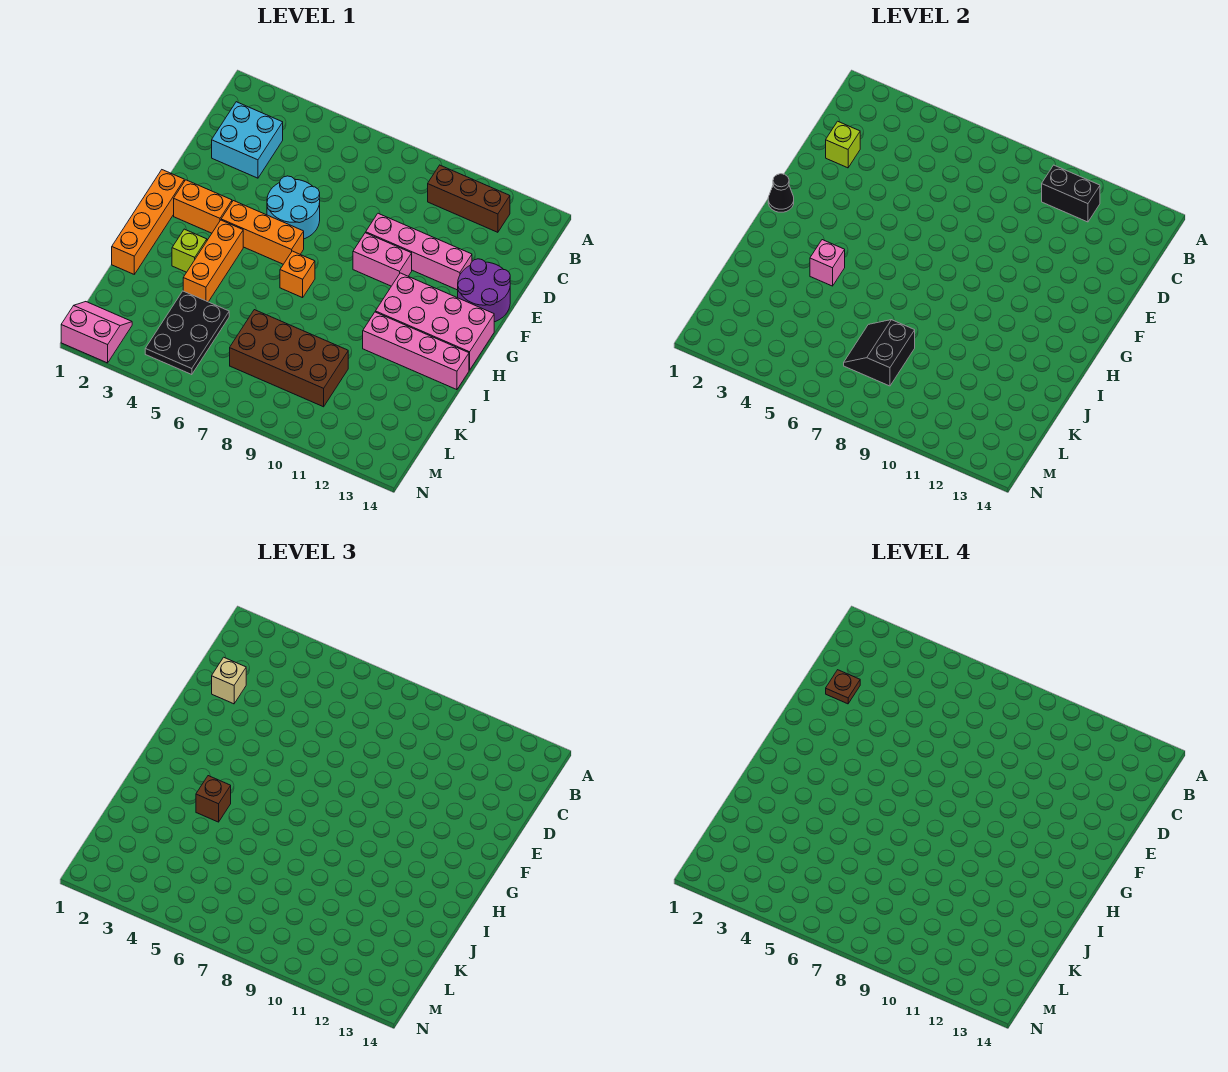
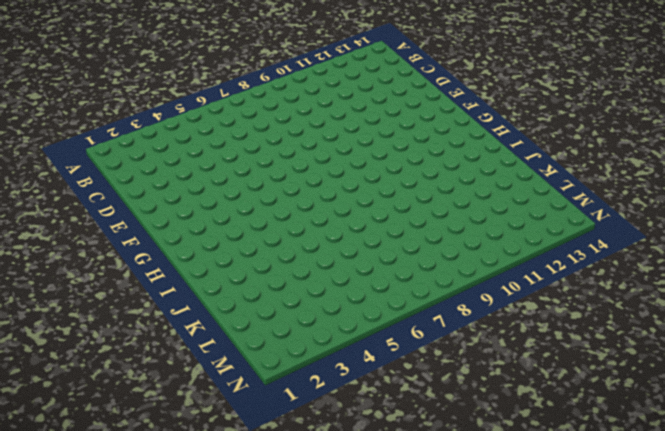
none -> brown 1x3 brick [428,165,510,232]
none -> cyan 2x2 brick [212,102,283,178]
none -> cyan 2x2 round brick [267,176,320,239]

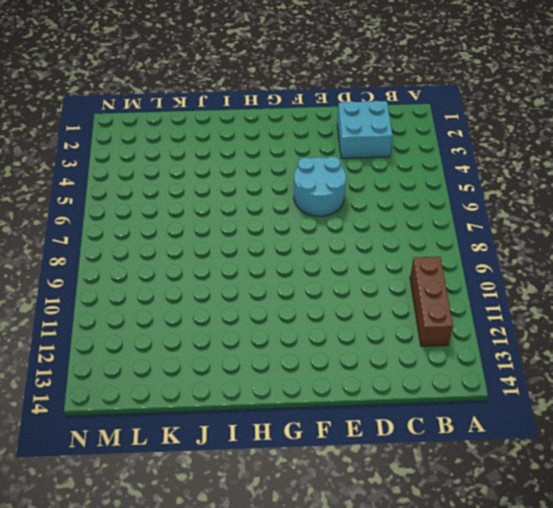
none -> pink 1x4 brick [366,213,472,290]
none -> purple 2x2 round brick [458,259,510,322]
none -> pink 1x2 brick [353,233,412,286]

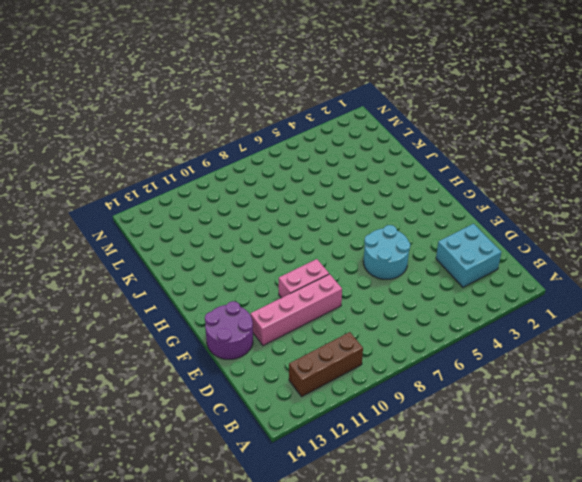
none -> orange 1x4 brick [112,170,184,274]
none -> orange 1x2 brick [174,180,232,233]
none -> orange 1x3 brick [221,201,304,264]

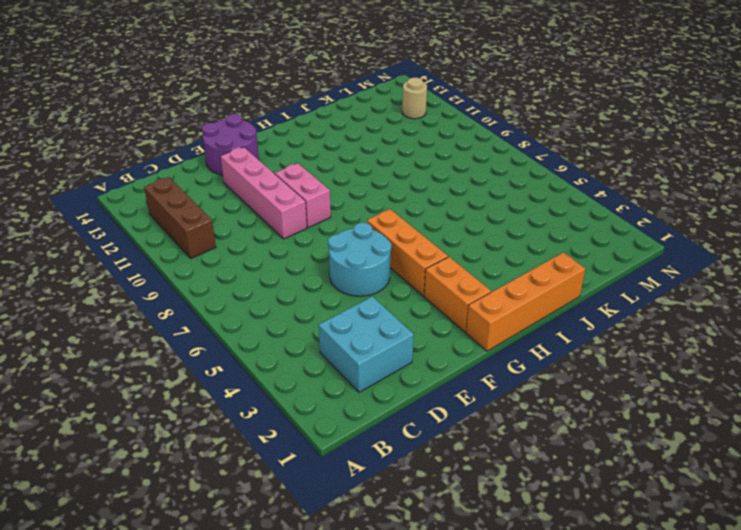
tan 1x1 round brick [402,78,427,119] -> none
none -> pink 2x4 brick [375,273,494,370]
none -> orange 1x3 brick [183,220,243,302]
none -> orange 1x1 brick [280,251,315,298]

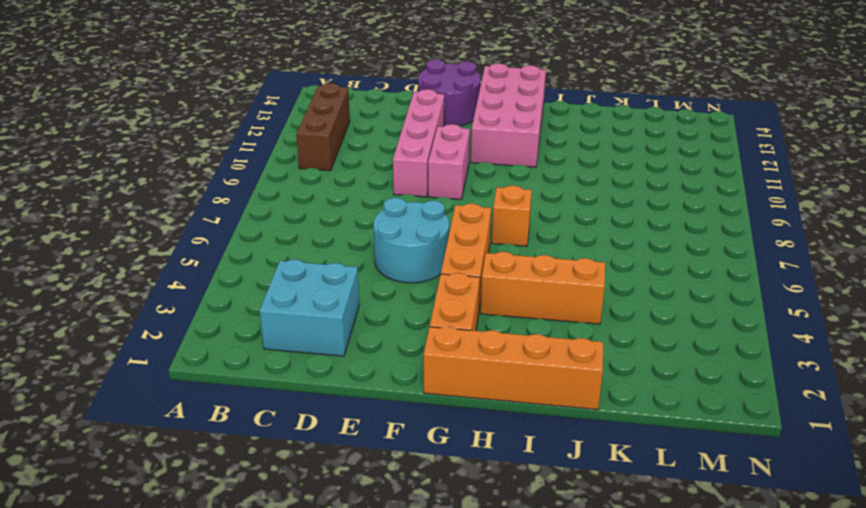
none -> lime 1x1 brick [172,229,207,272]
none -> pink 1x4 brick [363,312,469,390]
none -> black 2x3 plate [145,291,229,375]

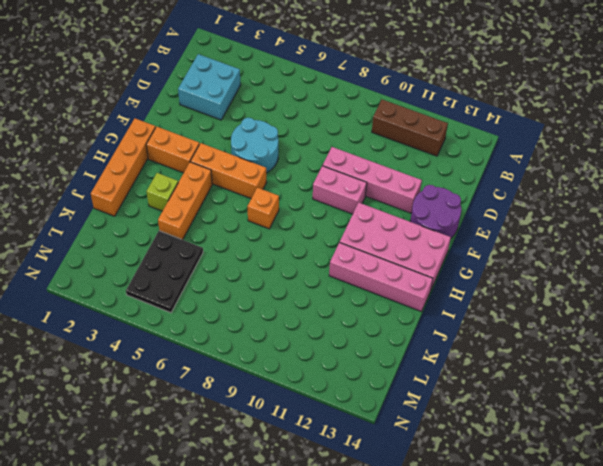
none -> brown 2x4 brick [230,310,348,407]
none -> pink 2x2 slope [61,302,132,363]
none -> black 1x2 brick [1042,165,1100,222]

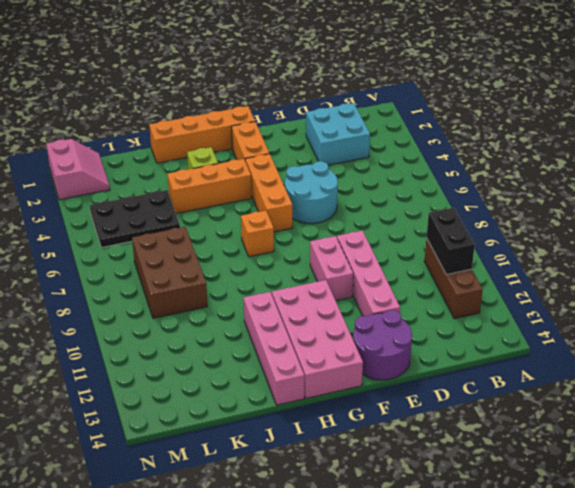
brown 2x3 brick [132,227,207,318] -> brown 2x4 brick [230,310,348,407]
none -> lime 1x1 brick [826,121,860,168]
none -> black 1x1 cone [768,174,794,212]
none -> pink 1x1 brick [810,240,845,286]

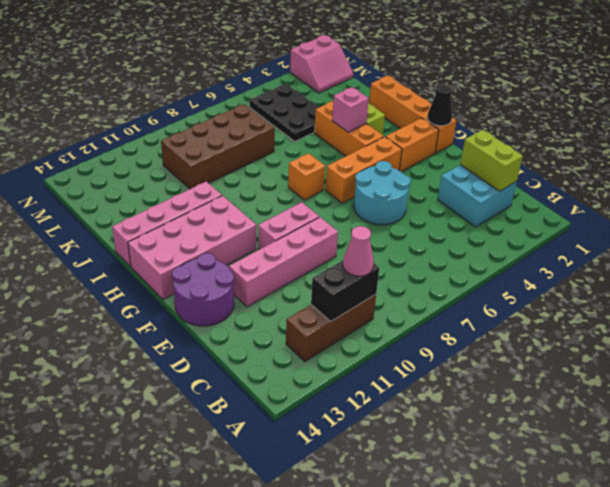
pink 1x1 cone [343,226,374,276] -> none
lime 1x2 brick [460,130,523,191] -> lime 1x1 brick [826,121,860,168]
none -> black 2x2 slope [844,320,915,386]
none -> tan 1x1 brick [212,657,246,704]
none -> brown 1x1 brick [196,776,231,822]

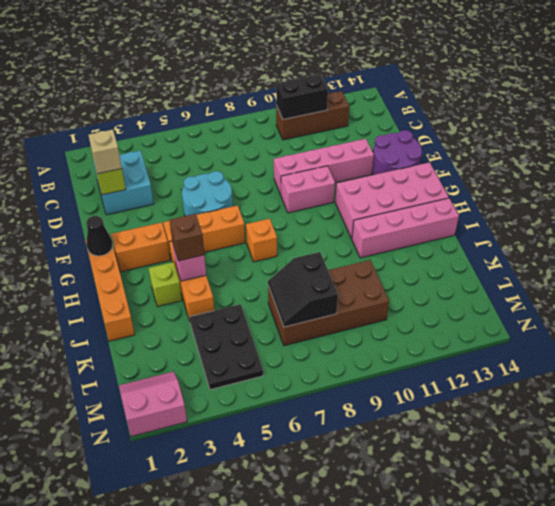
none -> brown 1x1 plate [826,670,860,704]

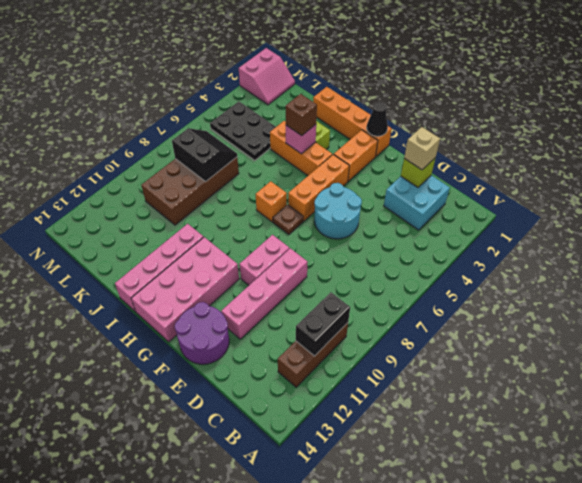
brown 1x1 plate [273,205,304,235] -> brown 1x1 plate moved to [826,670,860,704]

